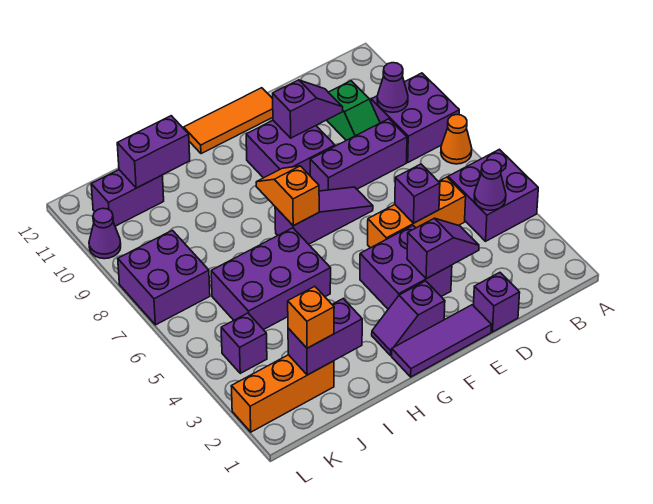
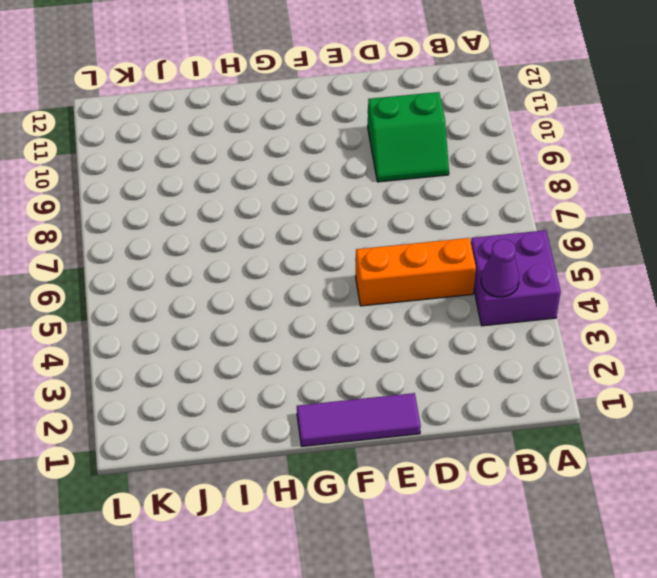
green 2x2 slope [368,92,449,182] -> green 1x2 slope [327,81,380,140]
none -> orange 1x1 cone [441,115,472,164]
none -> purple 2x2 brick [371,73,459,162]
none -> purple 1x3 brick [310,119,407,191]

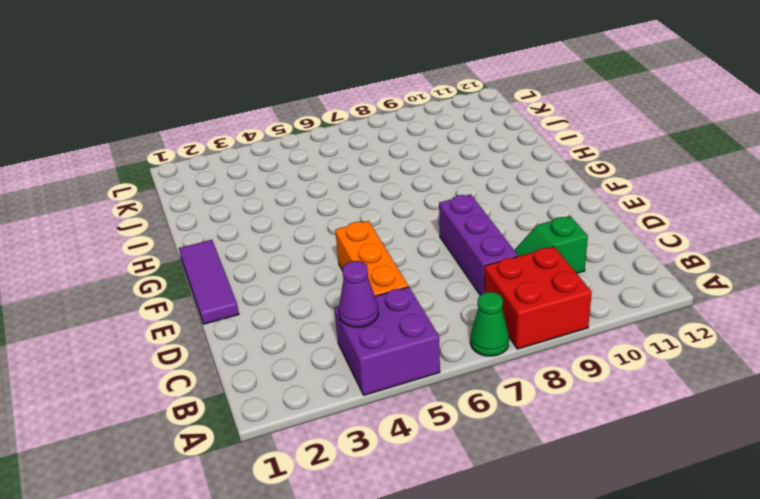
green 1x1 cone [470,292,509,356] -> orange 1x1 cone [441,115,472,164]
red 2x2 brick [484,247,592,349] -> purple 2x2 brick [371,73,459,162]
none -> purple 1x1 brick [474,273,520,332]
none -> purple 2x2 brick [360,226,452,309]
none -> purple 1x3 slope [275,187,373,244]

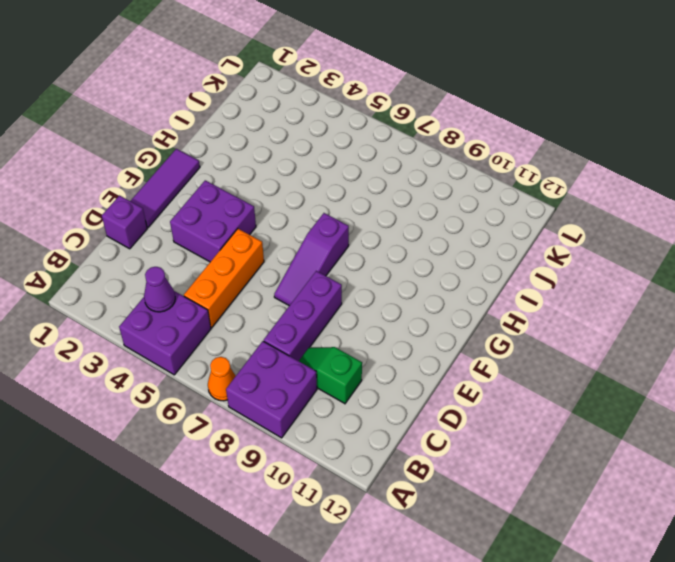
none -> purple 2x2 brick [246,121,335,178]
none -> orange 1x3 tile [184,88,273,154]
none -> purple 1x2 slope [372,281,445,356]

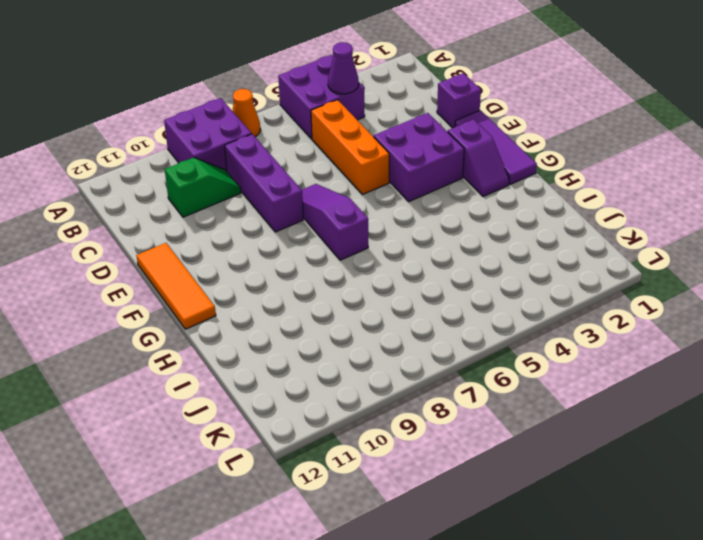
none -> purple 2x2 brick [246,121,335,178]
none -> purple 2x3 brick [211,228,331,330]
none -> orange 1x3 brick [231,355,334,432]

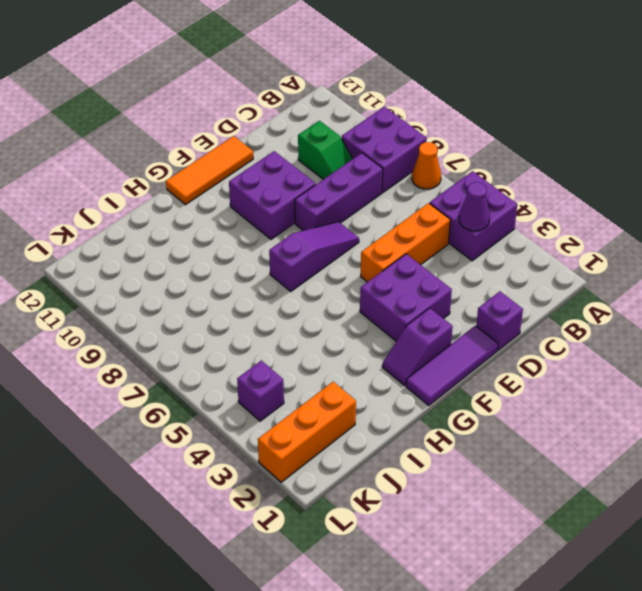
none -> purple 2x3 brick [211,228,331,330]
none -> purple 1x2 brick [91,170,164,226]
none -> purple 2x2 brick [118,230,210,325]

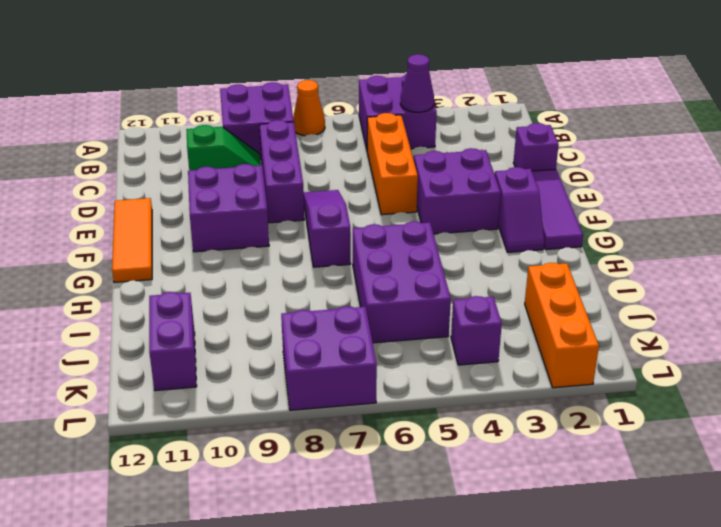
none -> purple 1x1 cone [89,208,121,259]
none -> purple 1x1 cone [377,63,408,112]
none -> purple 1x2 slope [407,218,479,279]

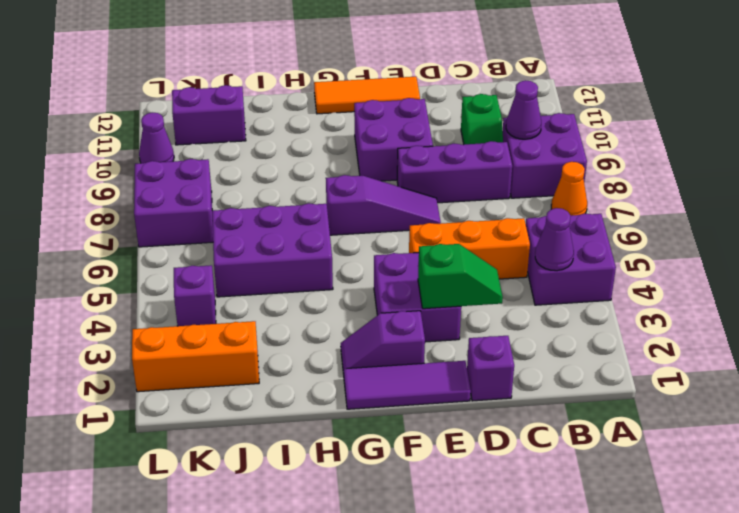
green 1x2 slope [418,244,503,309] -> purple 1x2 slope [407,218,479,279]
none -> purple 1x1 brick [395,164,440,223]
none -> purple 1x2 slope [273,80,343,138]
none -> orange 1x2 slope [256,166,319,226]

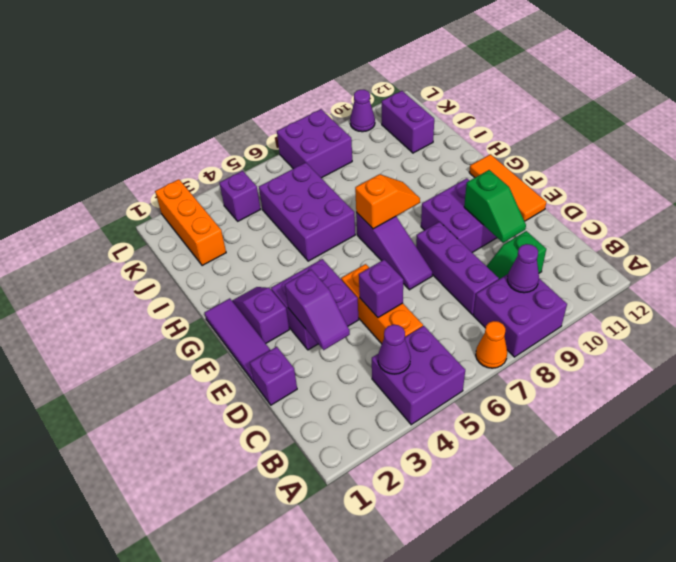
green 1x2 slope [464,170,526,243] -> purple 1x2 slope [273,80,343,138]
none -> purple 1x2 brick [288,299,362,375]
none -> purple 1x2 brick [117,116,190,188]
none -> orange 1x1 brick [288,286,334,348]

